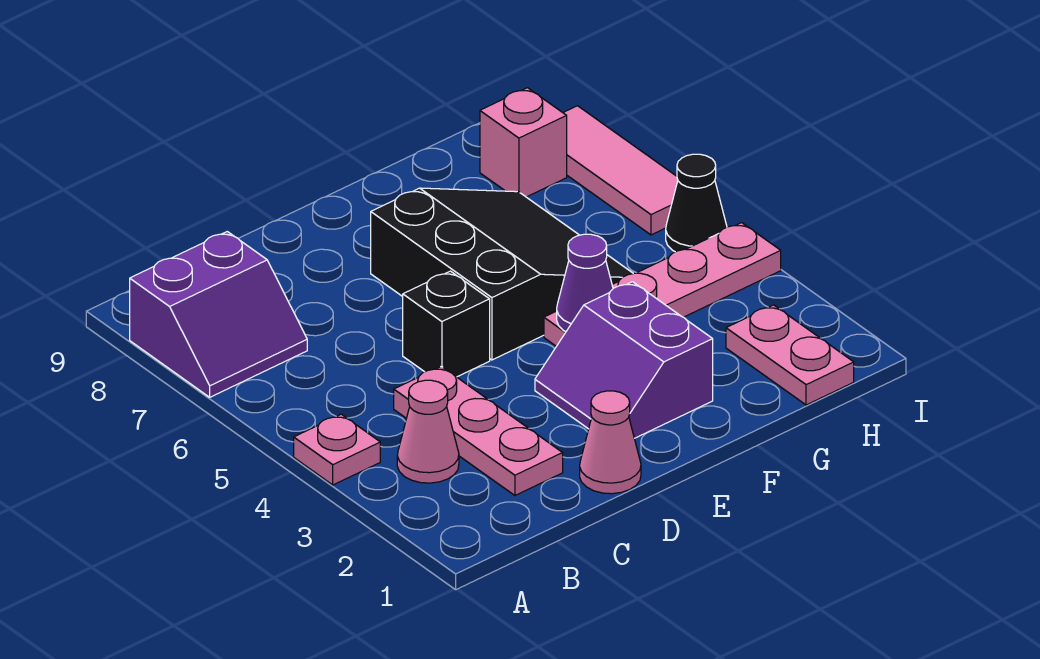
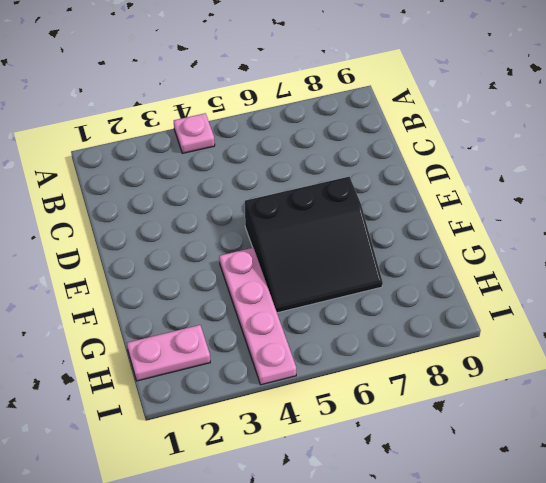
none -> purple 2x2 slope [130,232,307,397]
none -> pink 1x1 cone [397,380,459,483]
none -> pink 1x3 plate [394,366,563,495]

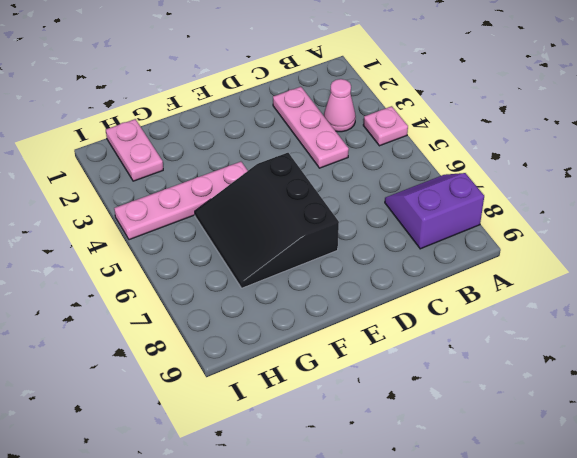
none -> pink 1x1 cone [580,391,641,494]
none -> black 1x1 brick [403,271,490,377]
none -> purple 2x2 slope [535,282,713,438]

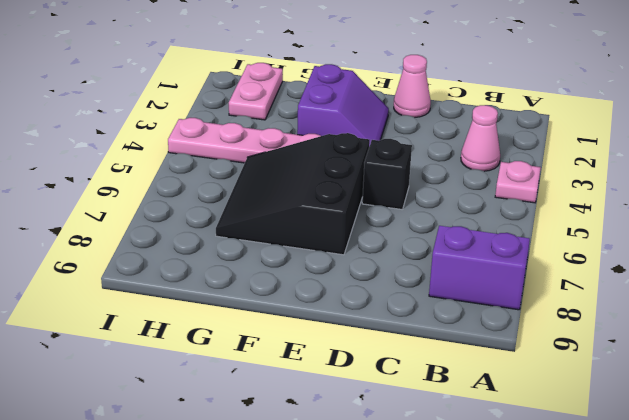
none -> pink 1x3 plate [394,366,563,495]
none -> pink 1x1 brick [480,88,567,197]
none -> black 1x1 cone [666,154,727,252]

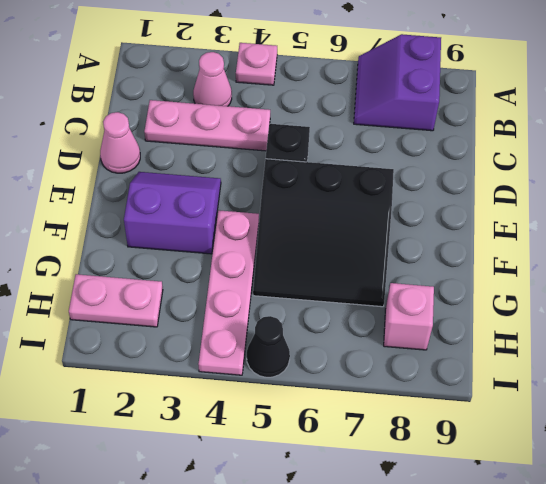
none -> pink 1x3 tile [563,106,678,235]
none -> purple 1x1 cone [557,234,613,332]

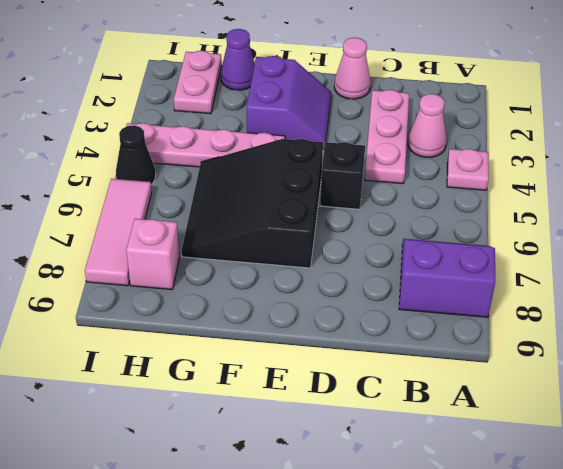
purple 1x1 cone [221,29,255,90] -> purple 1x1 cone moved to [557,234,613,332]

